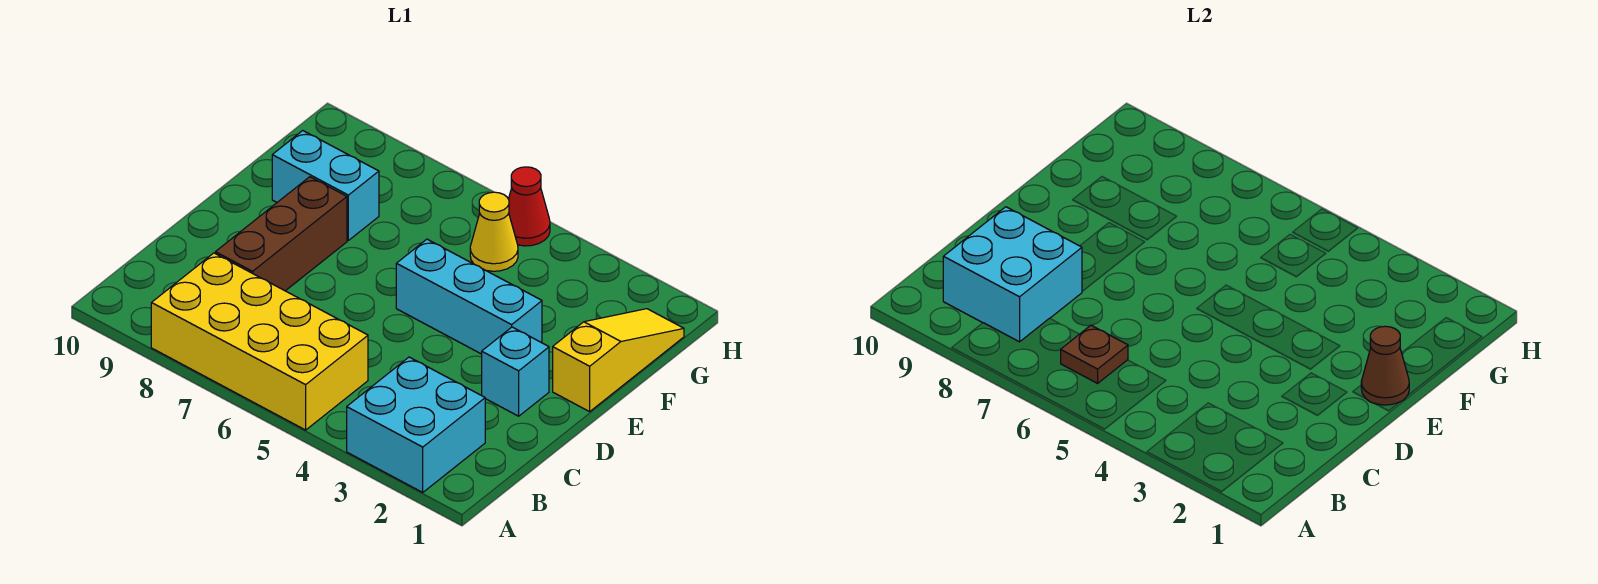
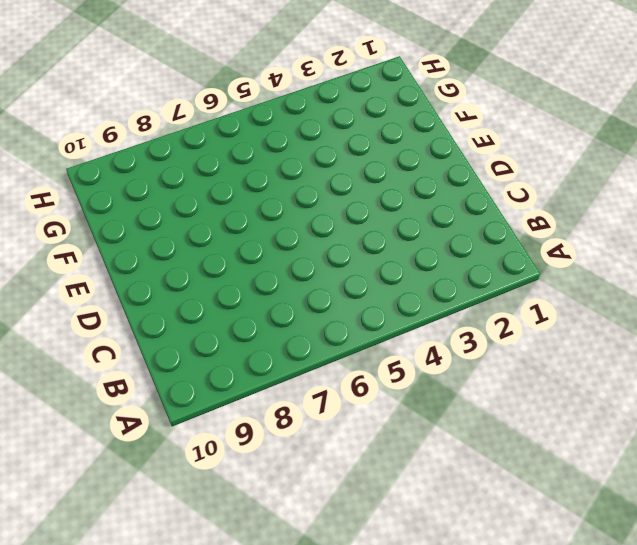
none -> cyan 2x2 brick [347,357,485,492]
none -> yellow 2x4 brick [151,253,368,430]
none -> brown 1x3 brick [215,177,347,291]

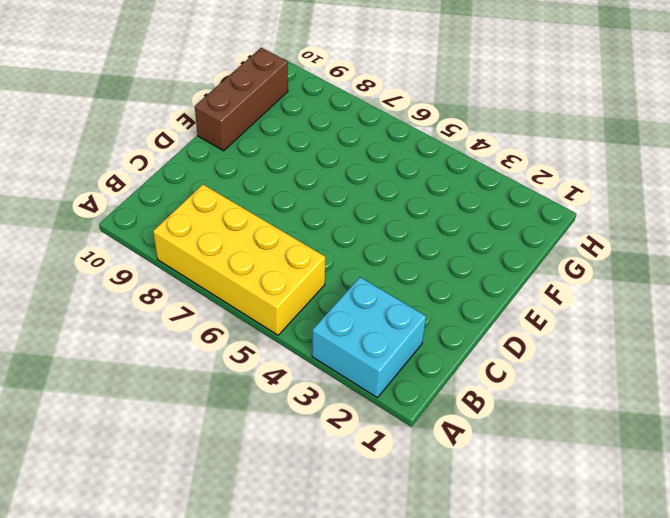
brown 1x3 brick [195,48,288,151] -> brown 1x3 brick moved to [215,177,347,291]
none -> cyan 1x1 brick [482,327,549,416]
none -> yellow 1x3 slope [553,309,684,412]
none -> cyan 1x3 brick [396,239,542,354]

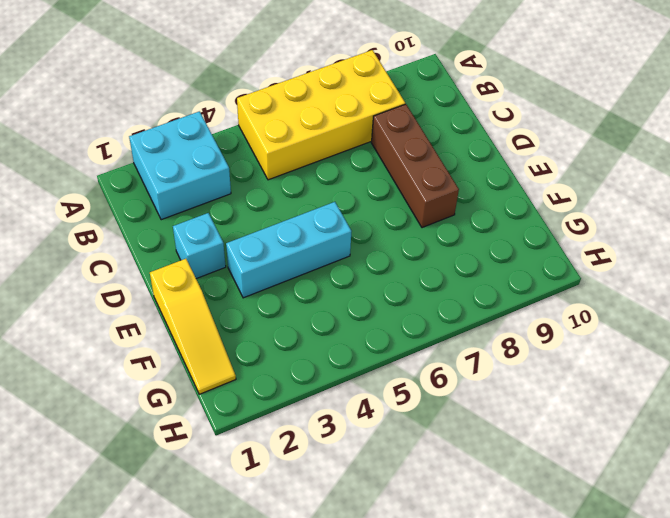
none -> cyan 1x2 brick [272,131,379,240]
none -> yellow 1x1 cone [470,192,518,271]
none -> red 1x1 cone [509,167,550,246]

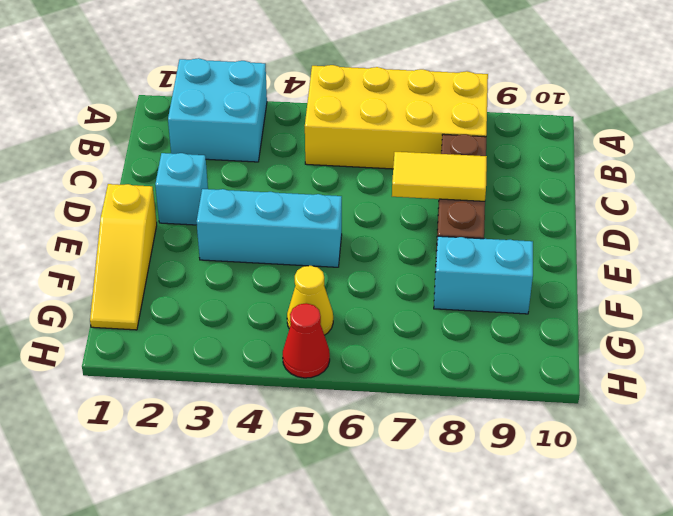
yellow 1x2 tile [392,152,487,201] -> none
none -> brown 1x1 plate [1061,325,1128,383]
none -> cyan 2x2 brick [943,207,1082,342]
none -> brown 1x1 cone [1361,326,1409,405]

